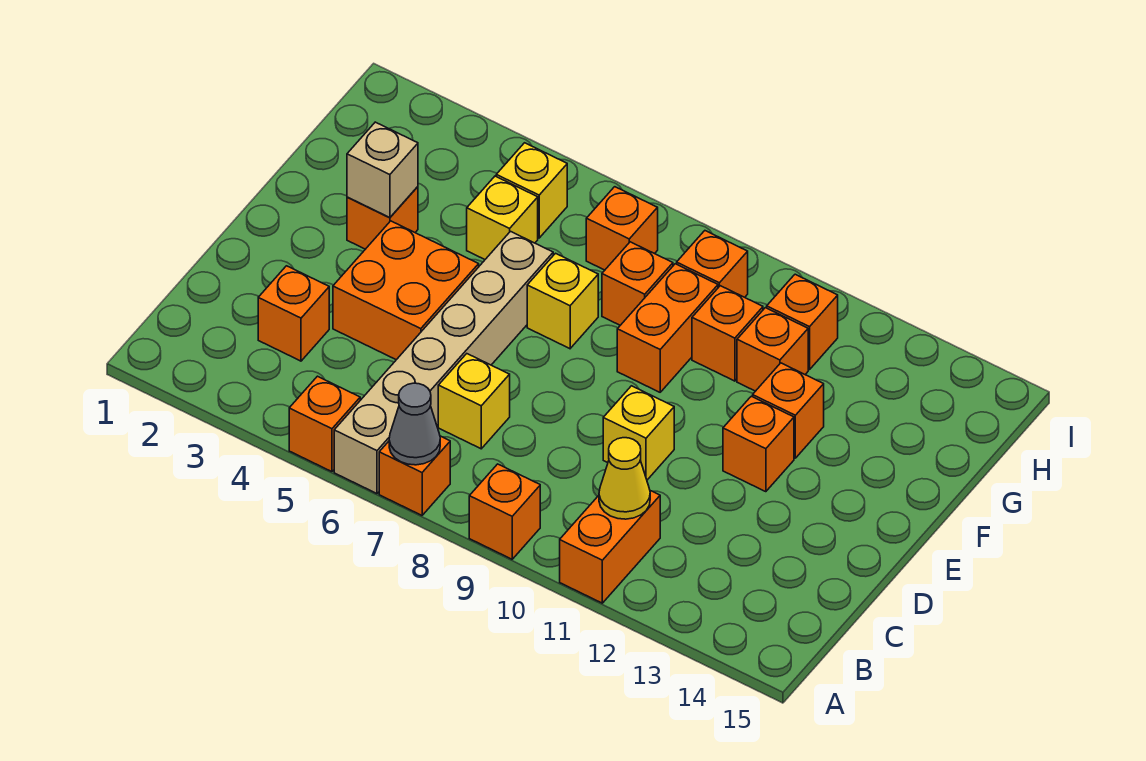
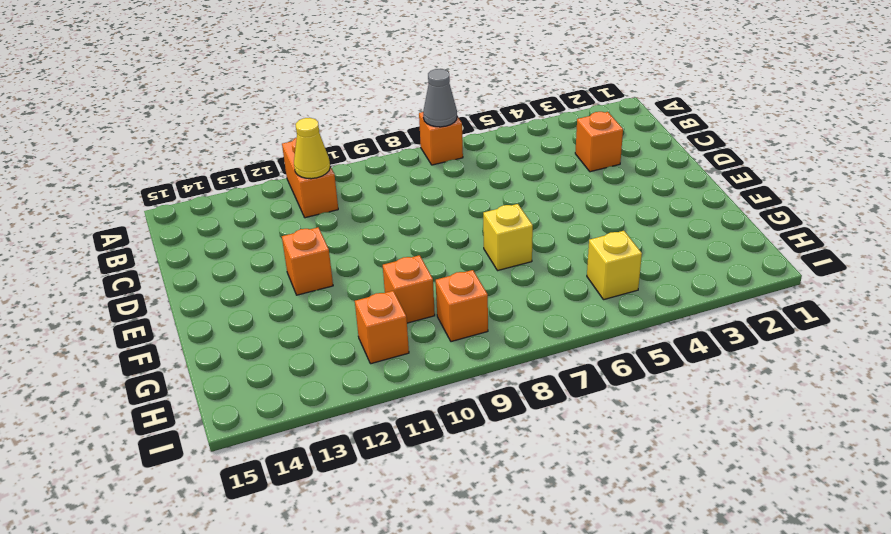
none -> orange 1x1 brick [289,376,360,472]
none -> tan 1x6 brick [334,232,553,494]
none -> orange 1x1 brick [469,464,540,559]

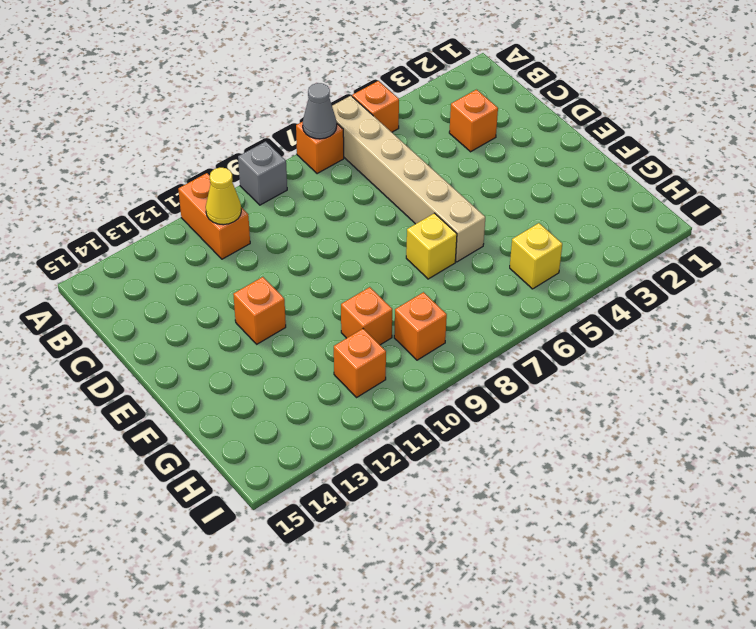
grey 1x1 brick [238,141,287,205] -> orange 1x1 brick [469,464,540,559]
none -> yellow 1x1 brick [438,354,510,449]
none -> orange 2x2 brick [333,221,479,360]
none -> yellow 1x1 brick [603,386,674,480]

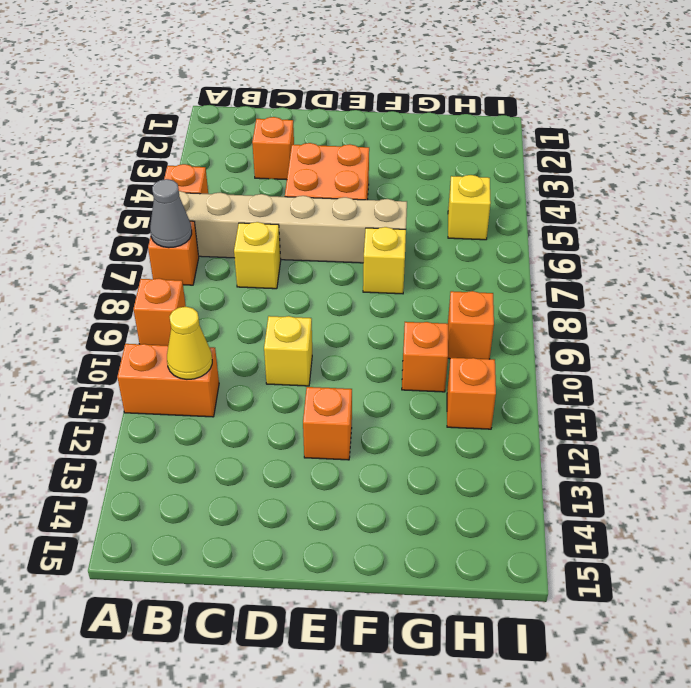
none -> orange 1x1 brick [347,187,418,249]
none -> orange 1x2 brick [617,264,718,392]
none -> orange 1x1 brick [753,363,824,458]

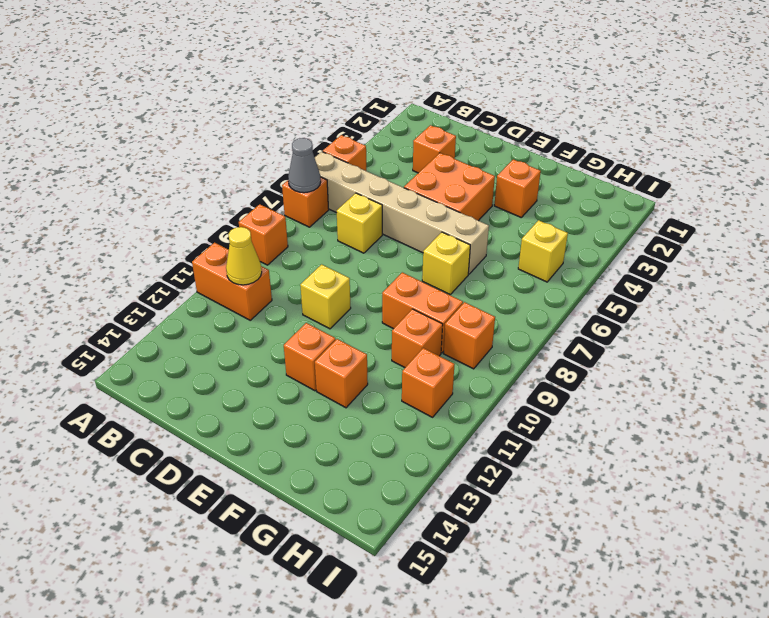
none -> yellow 1x1 brick [467,176,538,259]
none -> orange 1x1 brick [602,242,673,325]
none -> orange 1x1 brick [737,308,808,391]

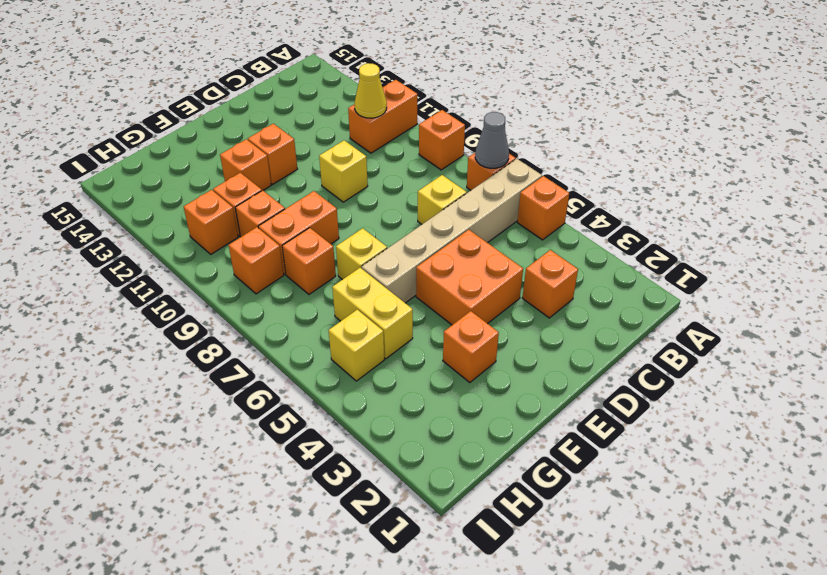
yellow 1x2 brick [332,268,413,359] -> yellow 1x1 brick [467,176,538,259]
none -> orange 1x1 brick [586,187,658,270]
none -> tan 1x1 brick [347,122,418,218]

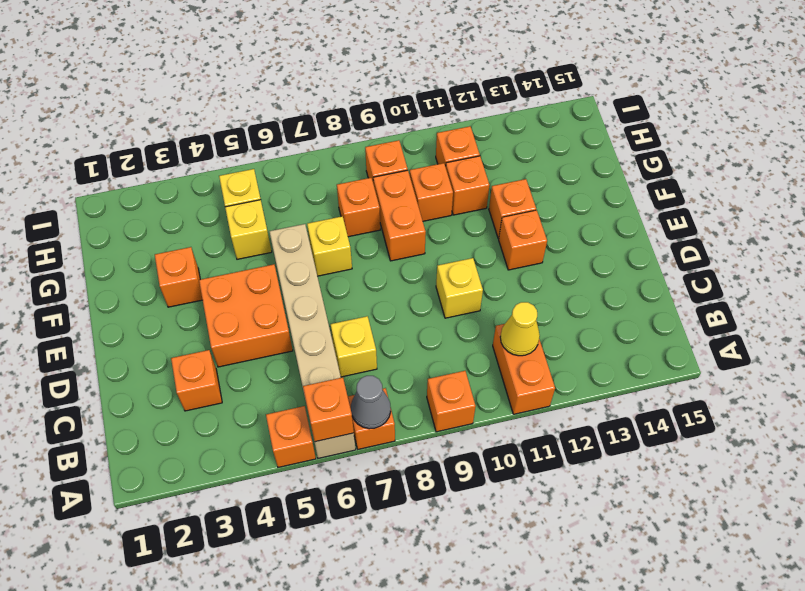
orange 1x1 brick [303,377,354,442] -> orange 1x1 brick moved to [586,187,658,270]
none -> tan 1x1 brick [347,122,418,218]

